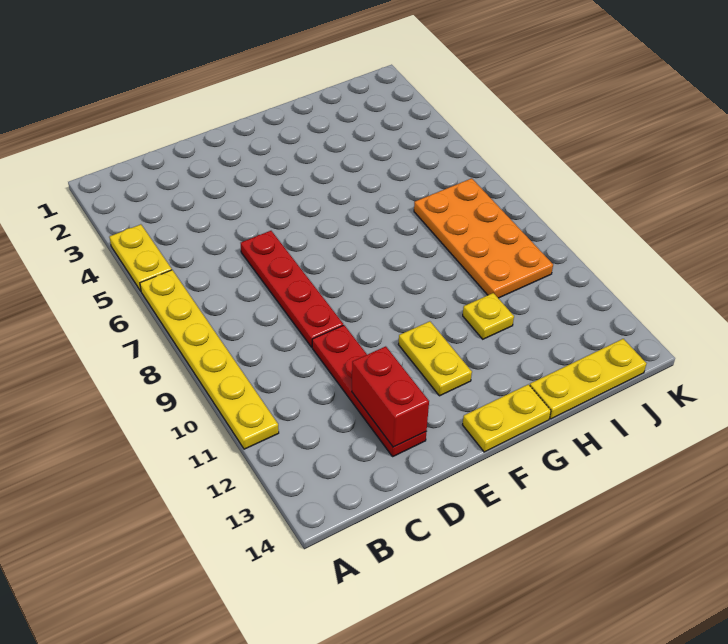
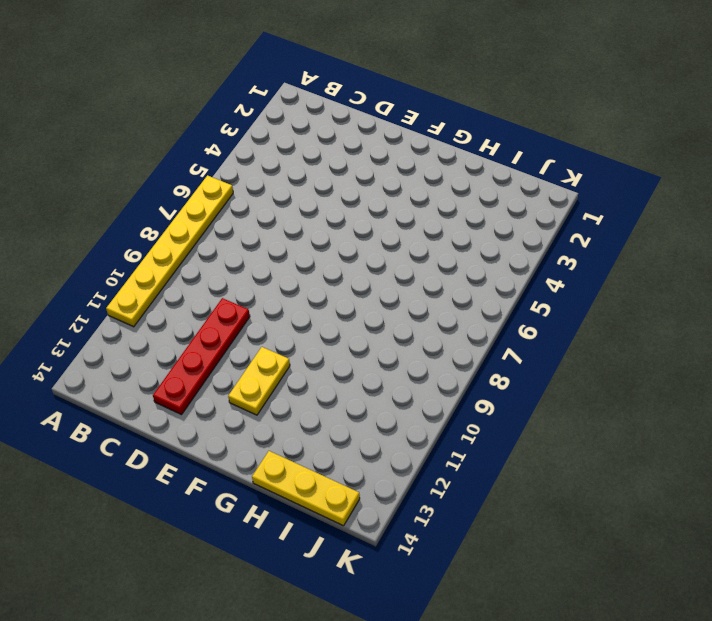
none -> yellow 1x2 plate [109,224,172,291]
none -> red 1x4 plate [241,231,343,347]

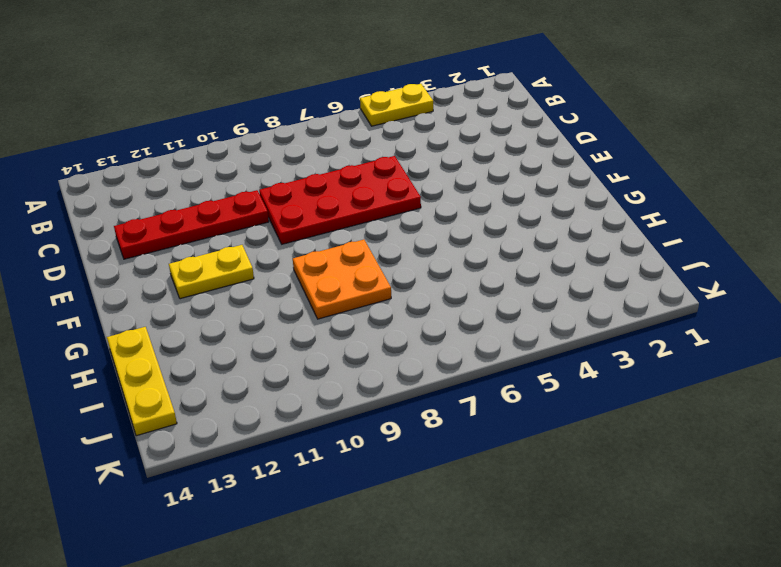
red 2x4 plate [259,156,421,244] -> red 1x4 plate [241,231,343,347]
orange 2x2 plate [293,240,391,319] -> none
none -> yellow 1x6 plate [140,270,279,449]
none -> yellow 1x2 plate [463,384,551,452]

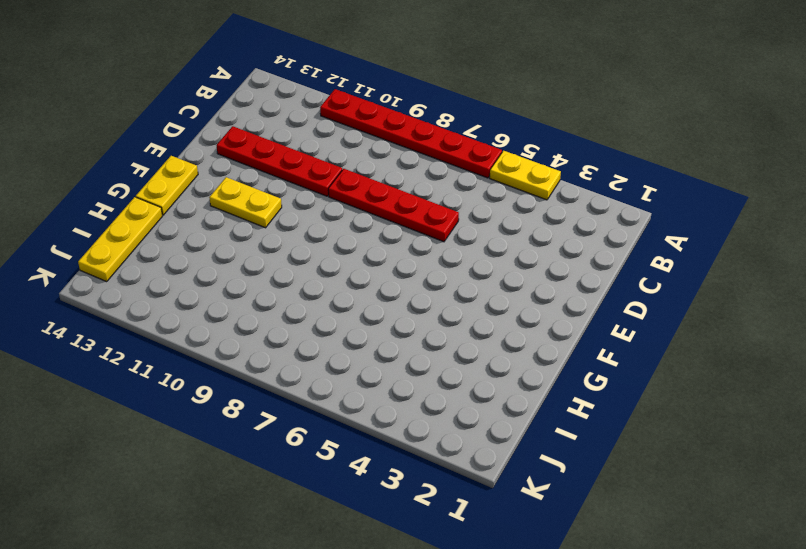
red 1x6 plate [320,89,502,178] -> yellow 1x6 plate [140,270,279,449]
none -> yellow 1x1 plate [463,293,514,339]
none -> orange 2x4 plate [414,178,553,298]

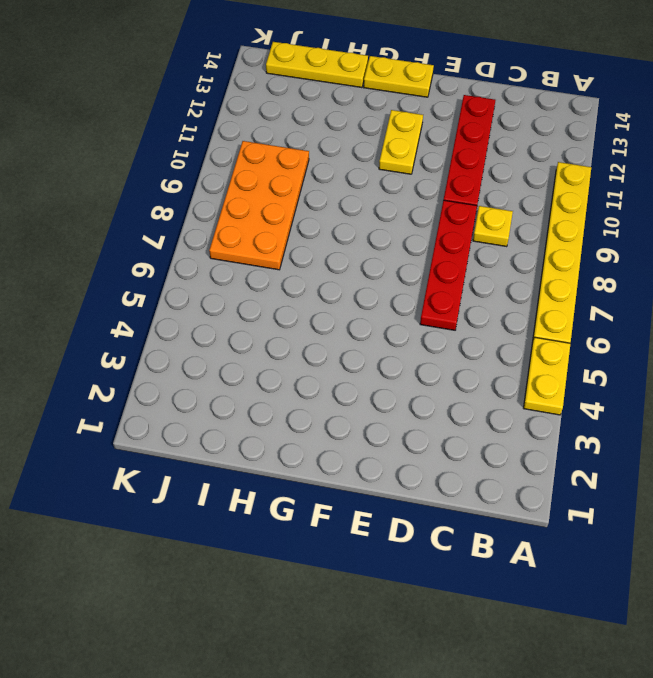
yellow 1x1 plate [473,206,513,247] -> yellow 1x1 plate moved to [463,293,514,339]
none -> red 1x2 brick [352,346,429,447]

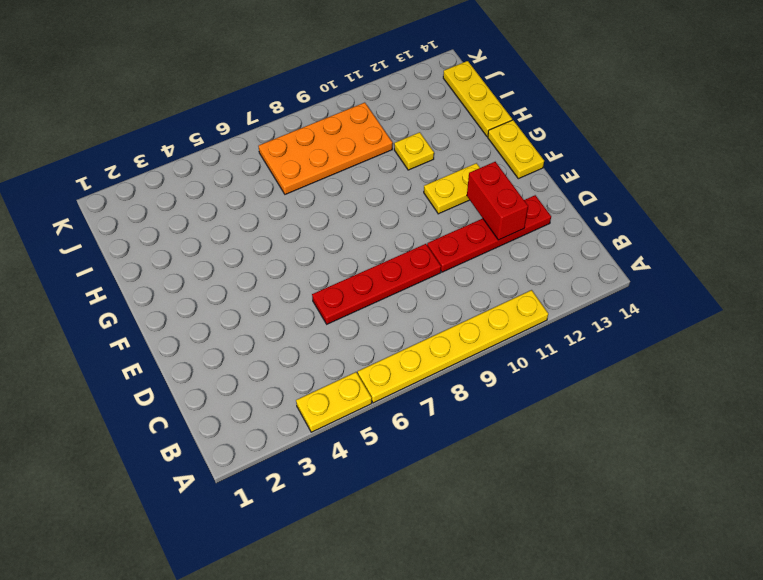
red 1x2 brick [467,162,528,240] -> red 1x2 brick turned to [352,346,429,447]

